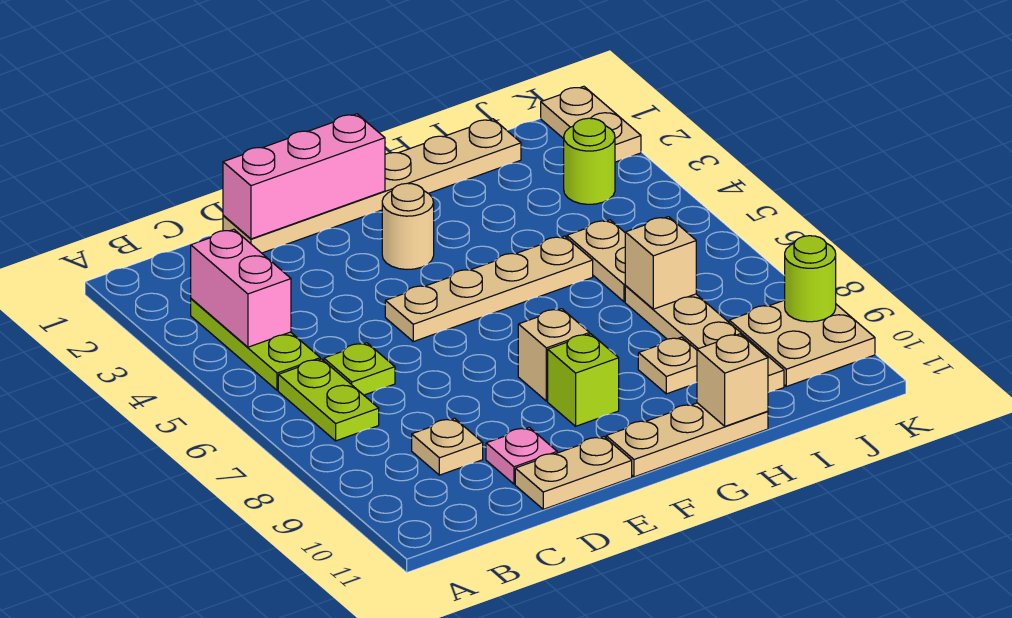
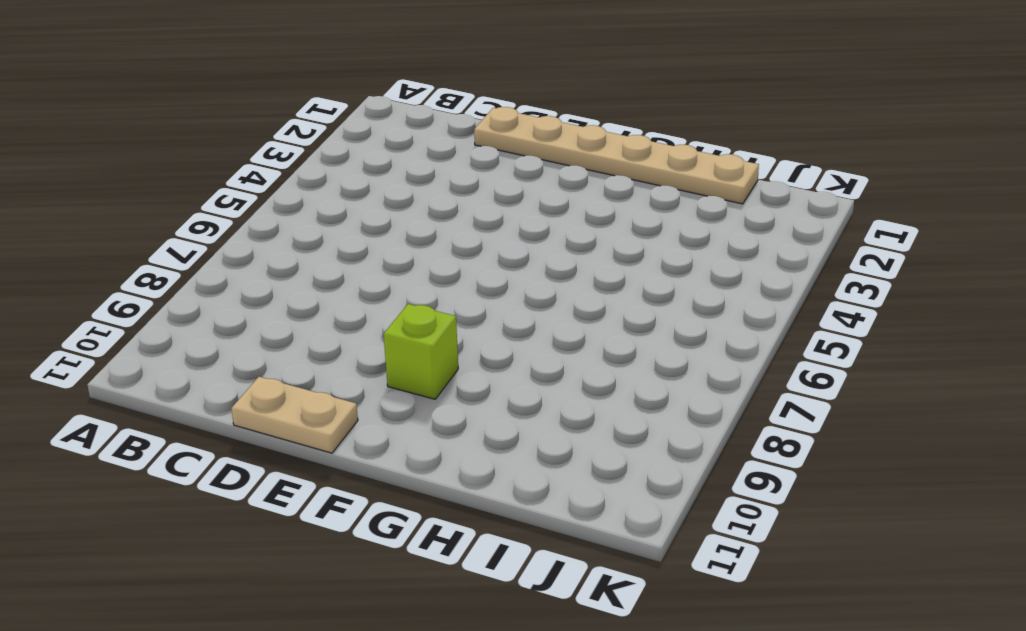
none -> lime 1x3 plate [191,299,320,390]
none -> lime 1x2 plate [278,359,379,441]
none -> lime 1x1 plate [324,343,395,395]

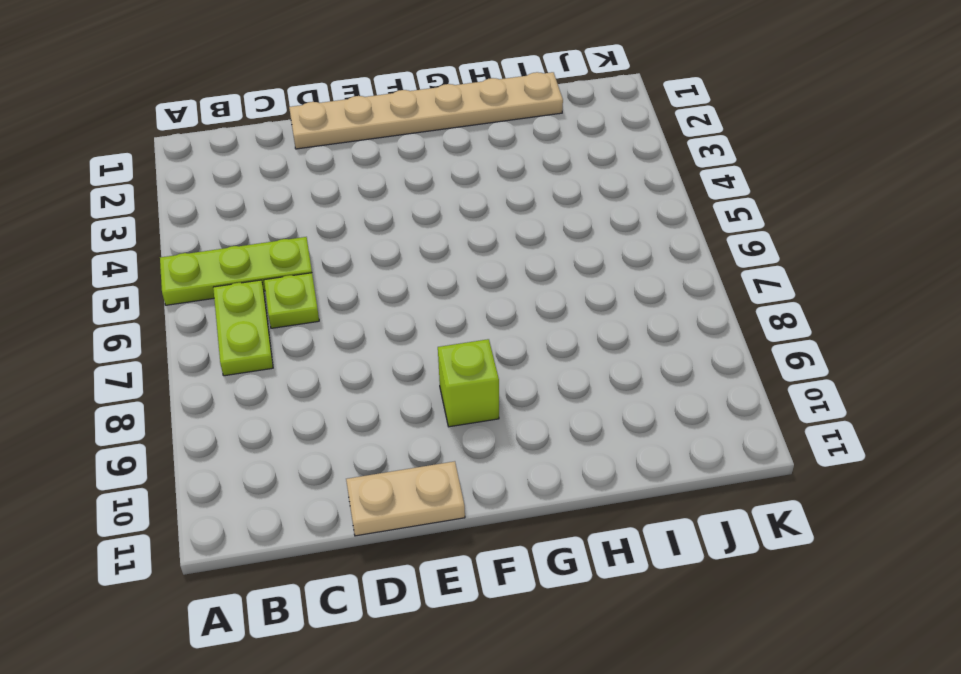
lime 1x3 plate [160,237,312,305] -> lime 1x3 plate turned to [191,299,320,390]
none -> tan 1x1 plate [412,418,483,475]
none -> pink 1x1 plate [486,427,557,484]
none -> tan 1x4 plate [385,236,593,342]

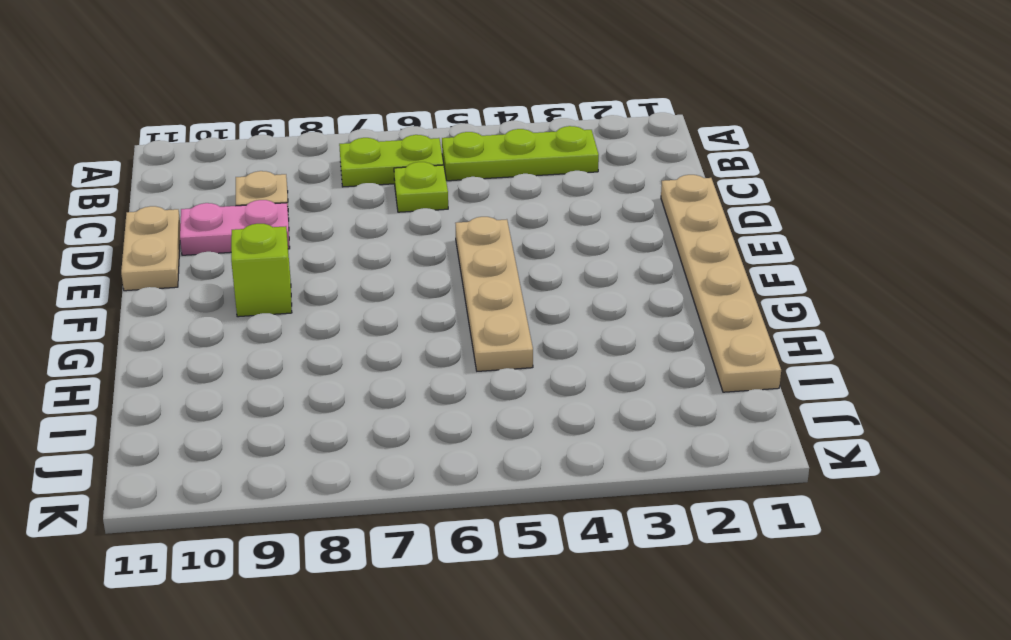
pink 1x2 plate [180,200,290,255] -> pink 1x1 plate [486,427,557,484]
none -> tan 1x1 round brick [382,183,434,269]
none -> tan 1x1 brick [518,309,590,401]
none -> tan 1x3 plate [606,403,768,477]

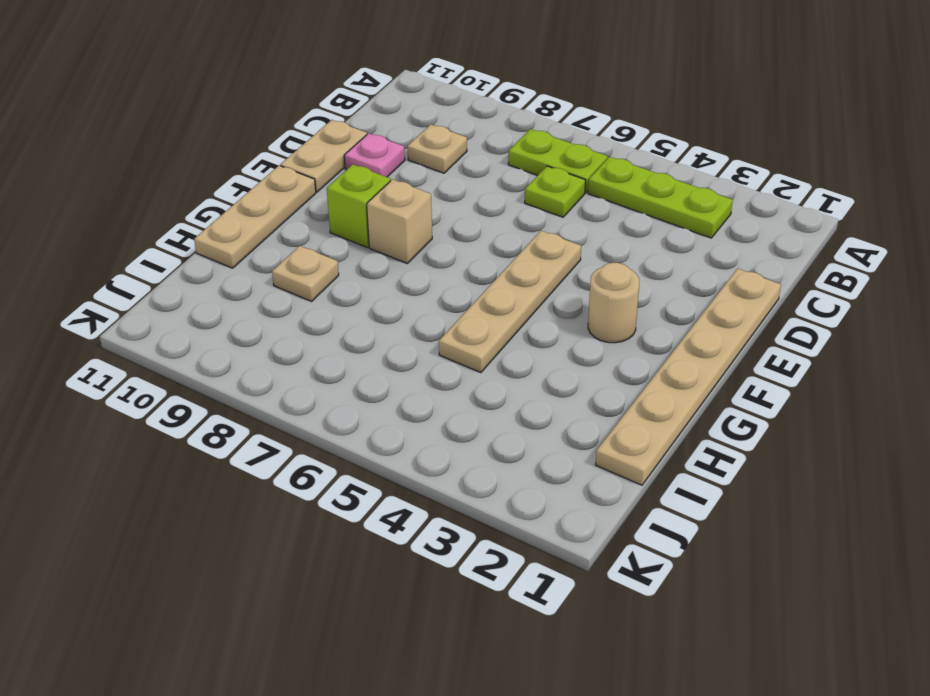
none -> tan 1x2 plate [567,220,626,302]
none -> tan 1x4 plate [625,286,784,392]
none -> lime 1x1 round brick [564,118,615,204]

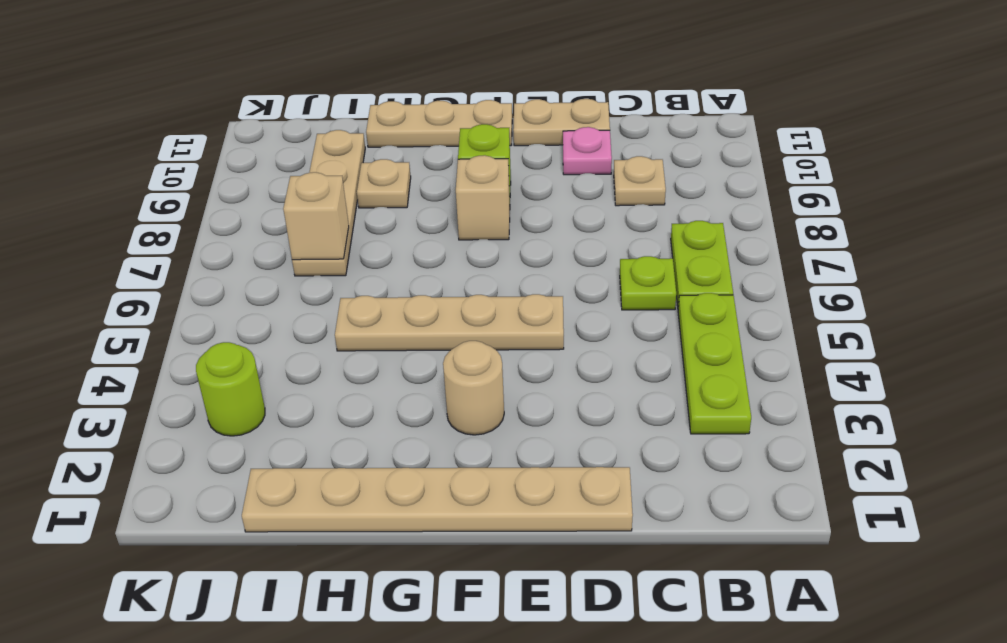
none -> tan 1x2 plate [567,220,626,302]
none -> tan 2x2 plate [729,300,875,387]
none -> tan 1x2 plate [541,86,641,162]

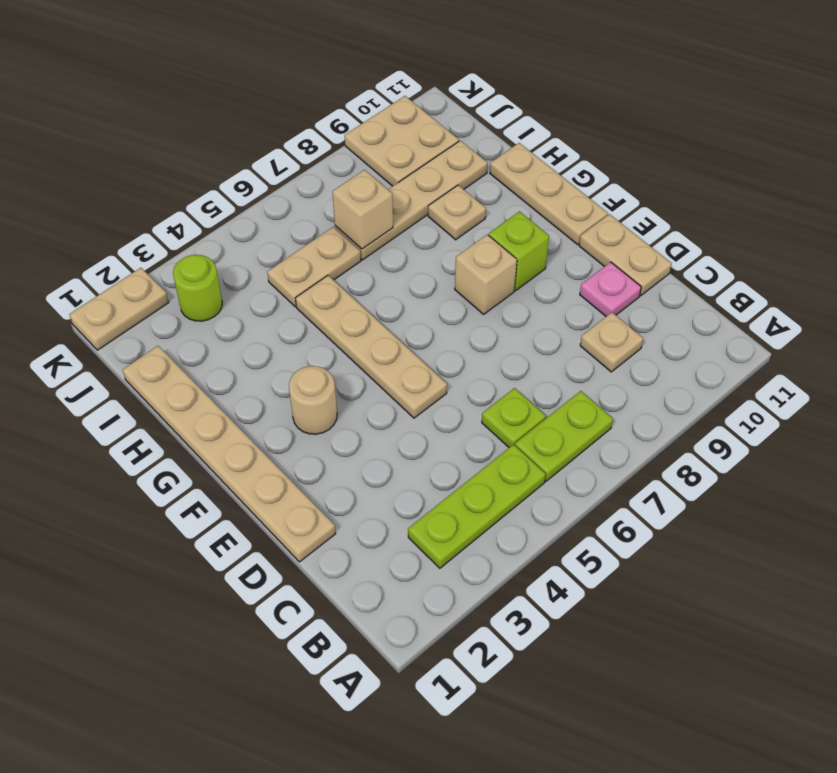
none -> pink 1x2 brick [191,229,291,347]
none -> pink 1x3 brick [223,114,385,239]
none -> tan 1x1 brick [697,334,768,426]

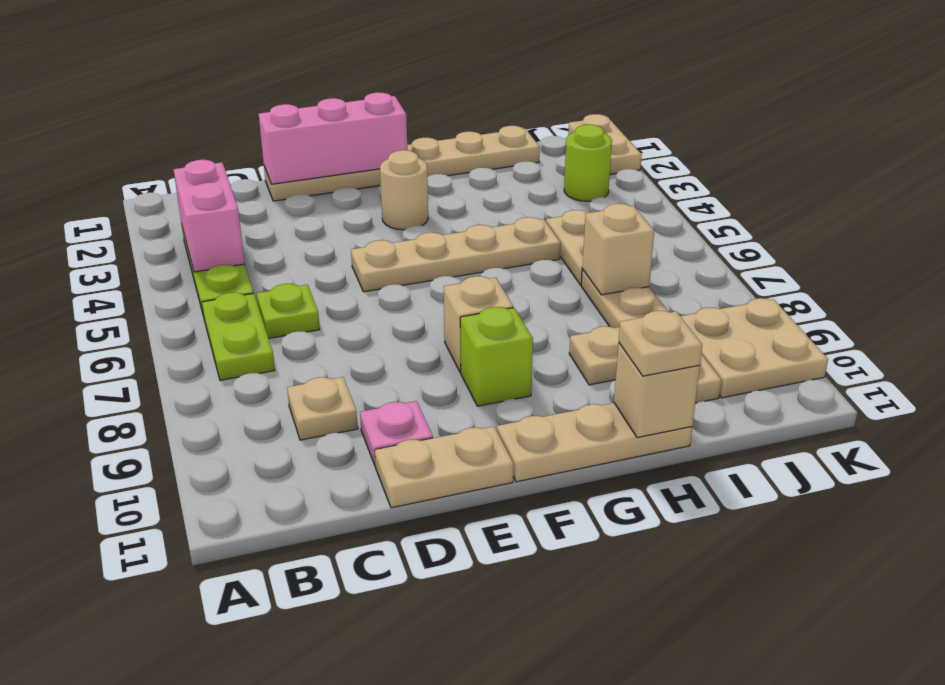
tan 1x1 plate [619,311,702,376] -> none
none -> lime 1x1 round brick [785,236,836,322]

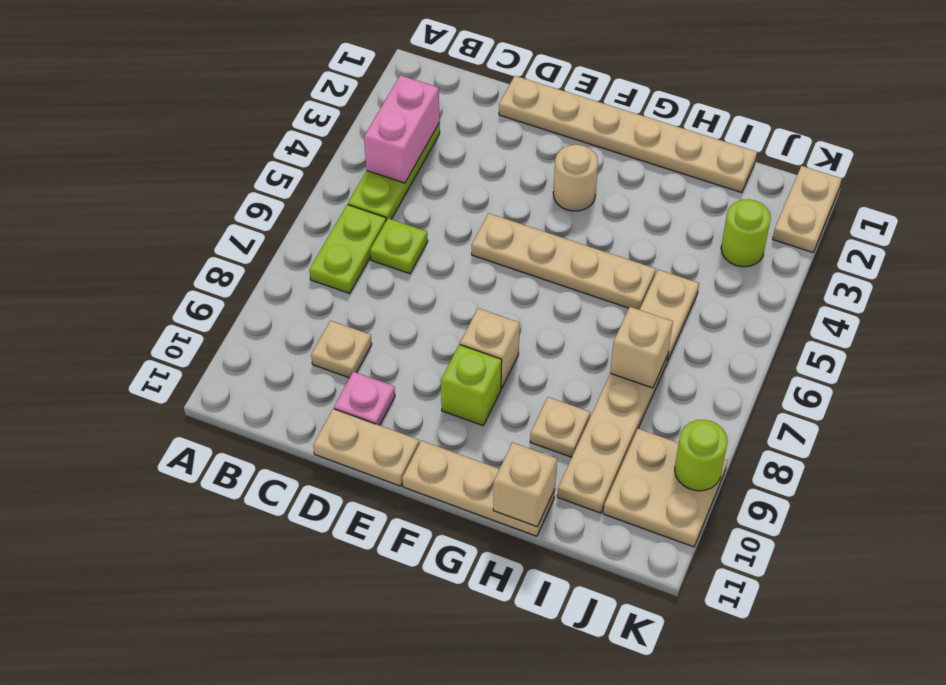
none -> pink 1x3 brick [223,114,385,239]

